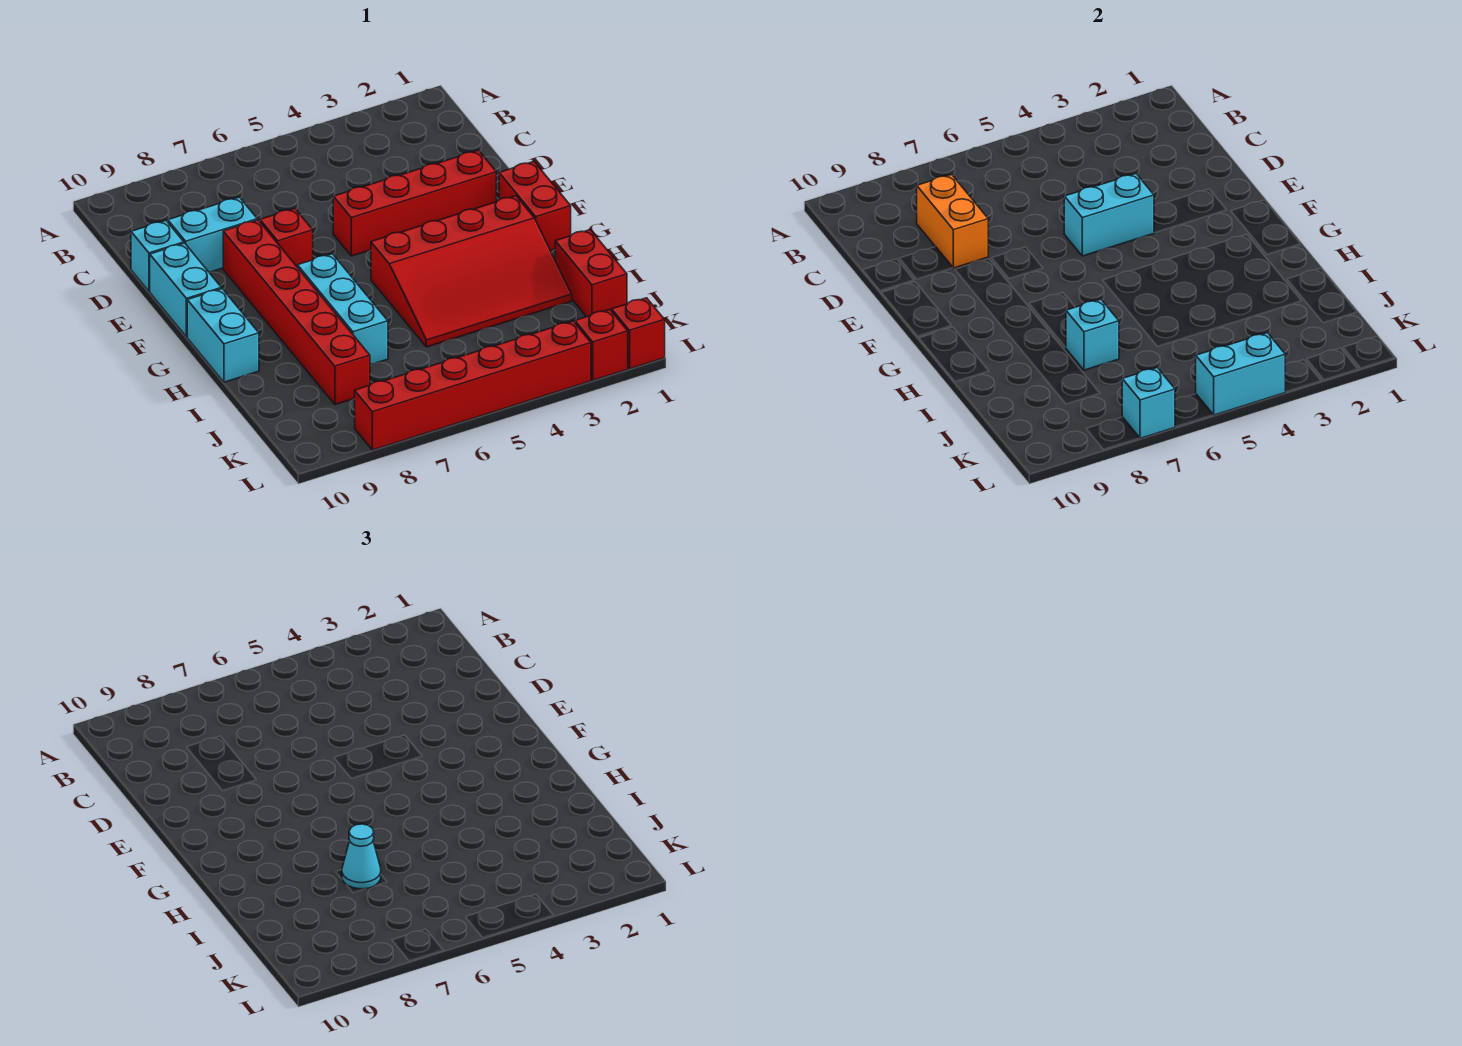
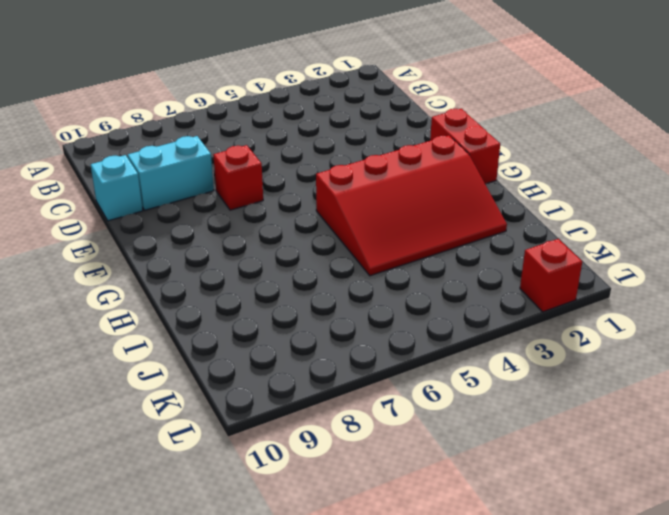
none -> red 1x4 brick [333,150,496,256]
none -> red 1x6 brick [223,220,370,405]
none -> cyan 1x2 brick [150,243,221,337]

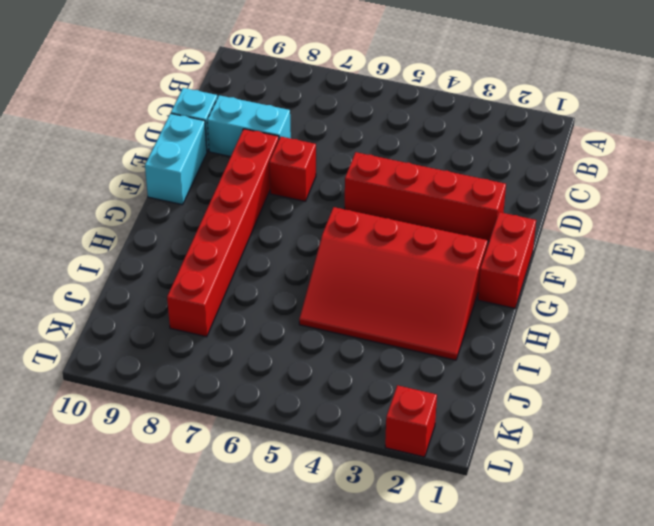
none -> cyan 1x3 brick [297,254,388,365]
none -> cyan 1x2 brick [187,289,259,382]
none -> red 1x2 brick [555,230,627,317]

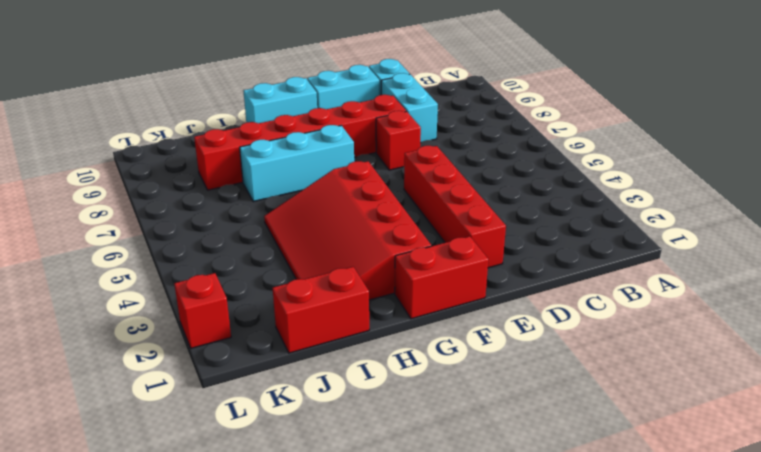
none -> red 1x1 brick [612,298,665,369]
none -> red 1x6 brick [355,321,591,450]
none -> orange 1x2 brick [917,175,988,268]

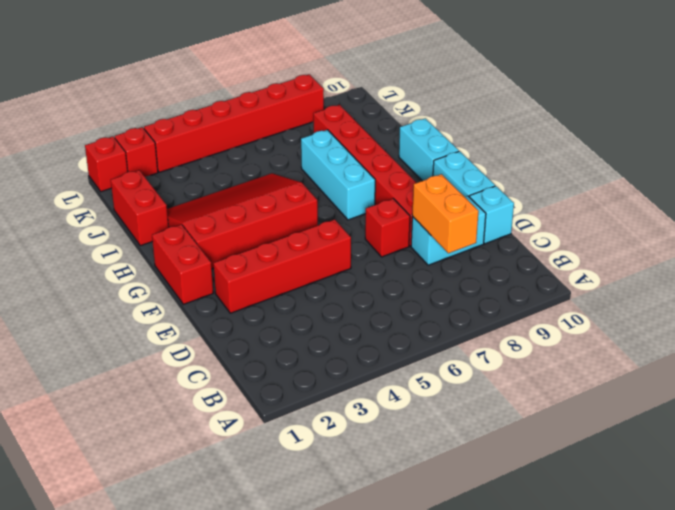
none -> cyan 1x2 brick [1064,174,1154,256]
none -> cyan 1x1 brick [1066,299,1119,370]
none -> cyan 1x2 brick [1196,333,1285,415]

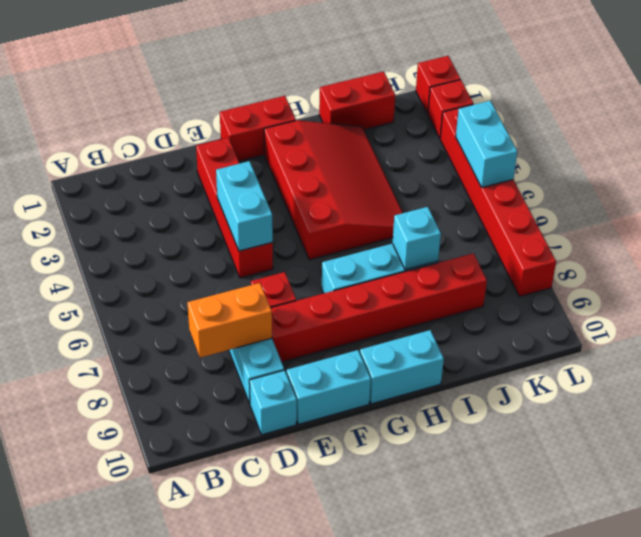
none -> cyan 1x1 brick [1122,368,1175,439]
none -> cyan 1x1 cone [342,824,381,889]

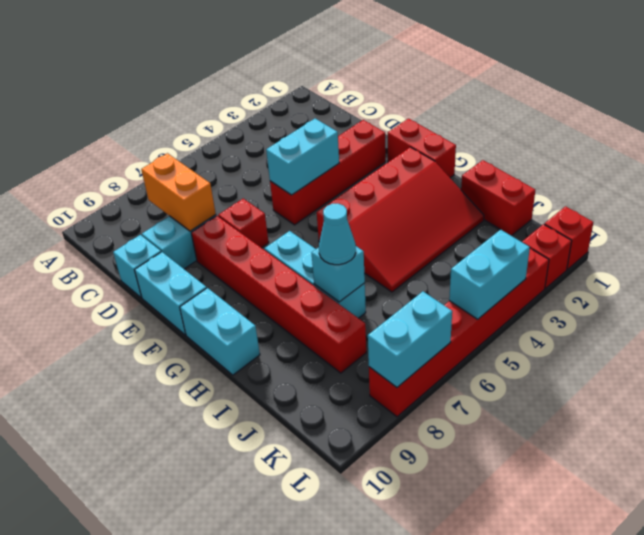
cyan 1x2 brick [368,292,452,387] -> cyan 1x1 brick [1122,368,1175,439]

